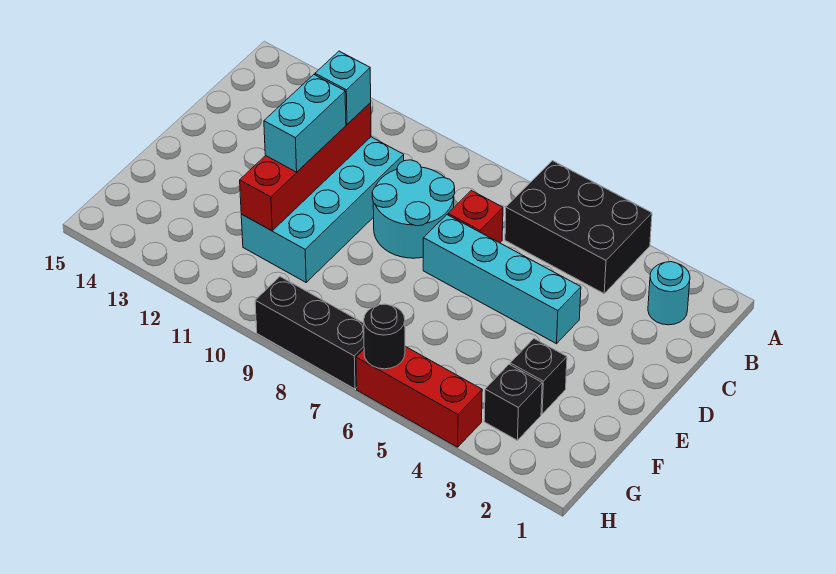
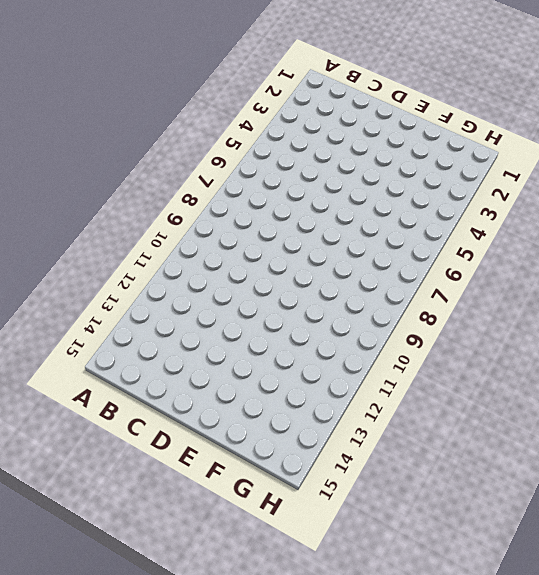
none -> black 2x3 brick [505,161,652,293]
none -> cyan 1x1 round brick [648,262,690,325]
none -> red 1x1 brick [448,191,503,243]

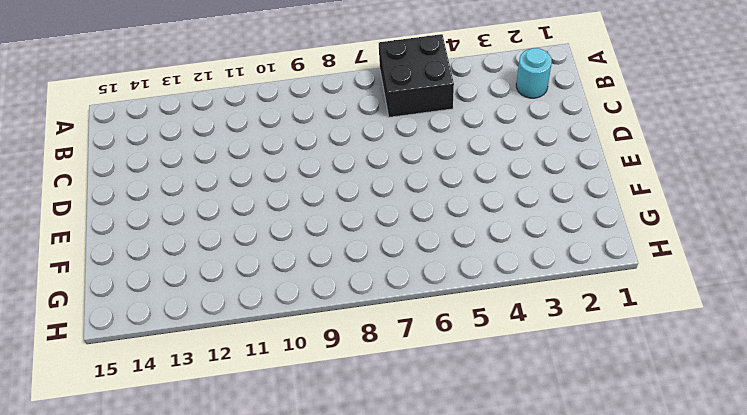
black 2x2 brick [379,34,454,117] -> black 2x3 brick [505,161,652,293]
none -> red 1x1 brick [448,191,503,243]
none -> cyan 2x2 round brick [372,160,455,258]
none -> cyan 2x4 brick [241,137,404,282]

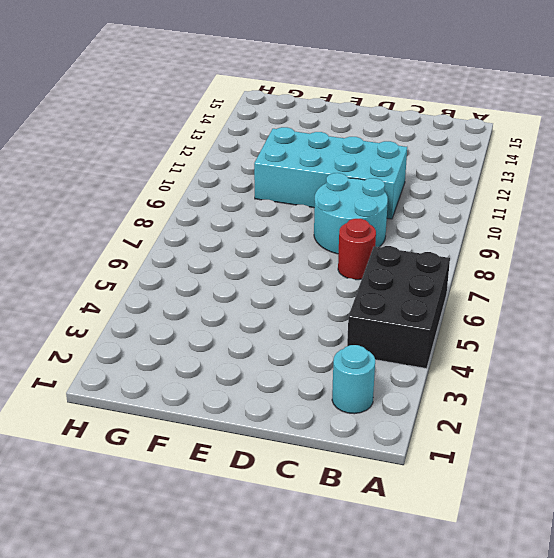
red 1x1 round brick [338,219,376,280] -> red 1x1 brick [448,191,503,243]
none -> cyan 1x4 brick [423,215,581,344]
none -> black 1x1 brick [510,339,567,414]
none -> black 1x1 brick [484,364,542,440]

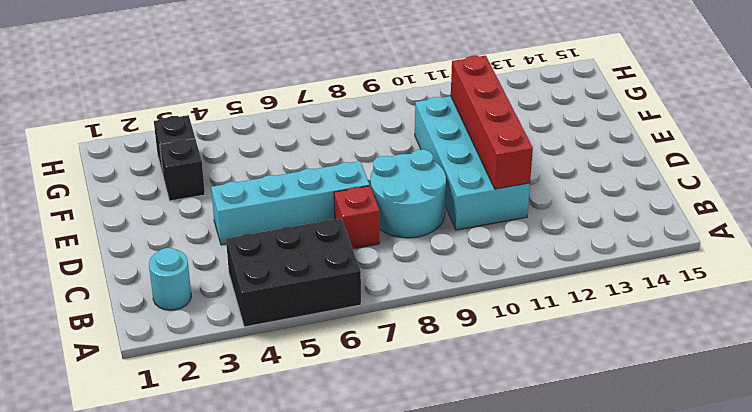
none -> red 1x3 brick [356,346,482,447]
none -> black 1x3 brick [255,277,364,389]
none -> black 1x1 round brick [364,304,405,369]

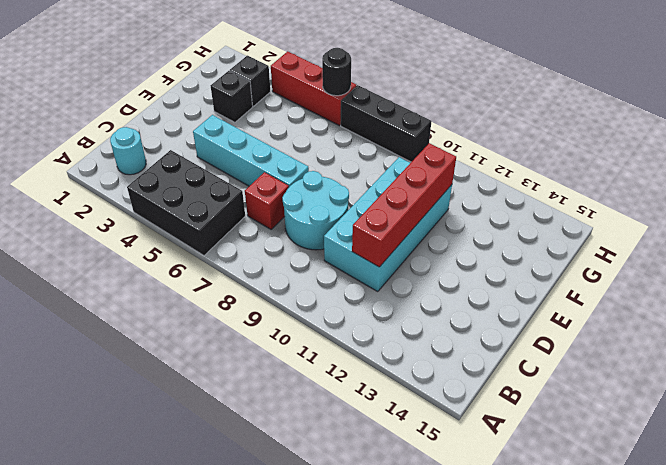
none -> cyan 1x1 brick [315,51,371,124]
none -> cyan 1x2 brick [264,75,346,172]

